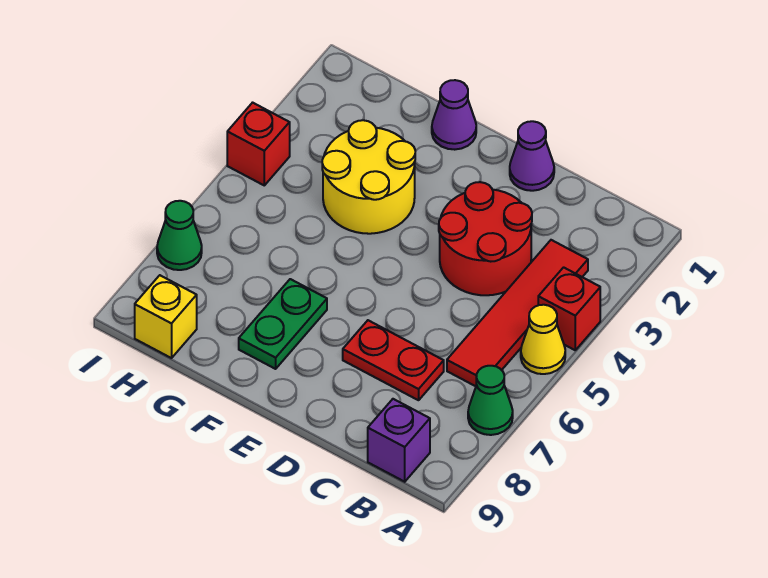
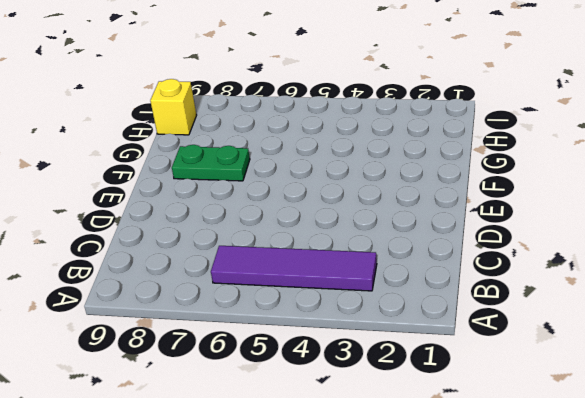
purple 1x4 tile [211,246,377,291] -> red 1x4 tile [447,240,588,386]
none -> red 1x1 brick [538,267,600,350]
none -> yellow 1x1 cone [521,305,565,374]
none -> green 1x1 cone [468,366,513,435]

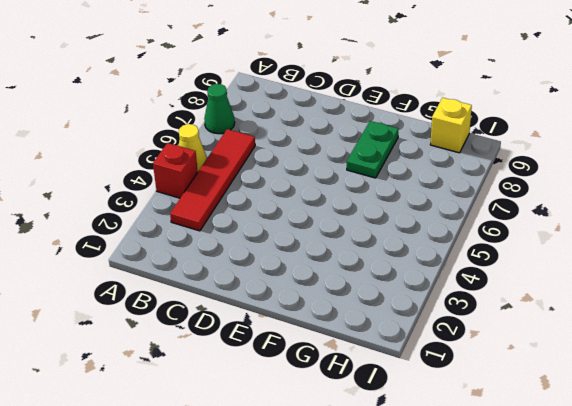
none -> purple 1x1 brick [368,399,430,482]
none -> red 2x2 round brick [439,182,532,295]
none -> red 1x2 plate [343,320,444,400]

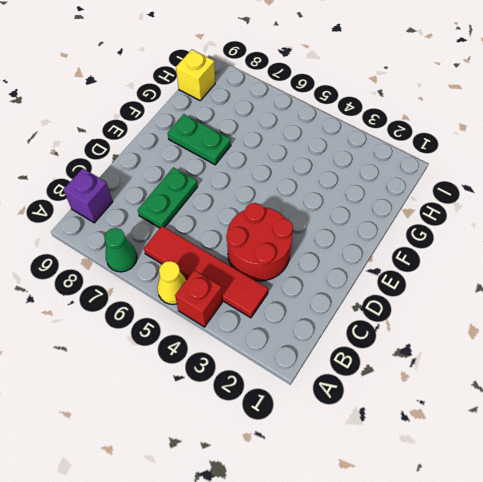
green 1x2 plate [138,167,198,228] -> red 1x2 plate [343,320,444,400]
none -> purple 1x1 cone [510,121,554,191]
none -> purple 1x1 cone [432,80,476,150]
none -> yellow 2x2 round brick [322,120,415,234]

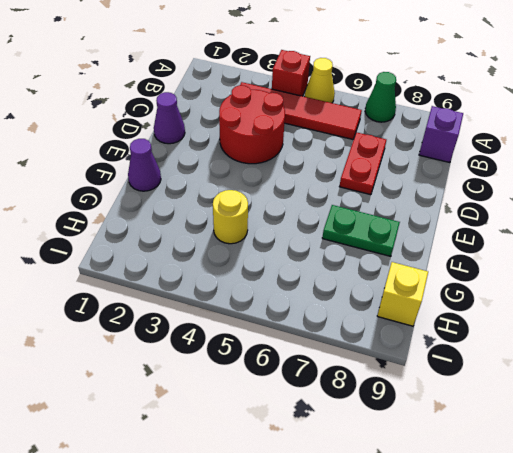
yellow 1x1 round brick [213,190,248,244] -> yellow 2x2 round brick [322,120,415,234]
none -> red 1x1 brick [227,103,290,185]
none -> green 1x1 cone [157,201,202,270]

